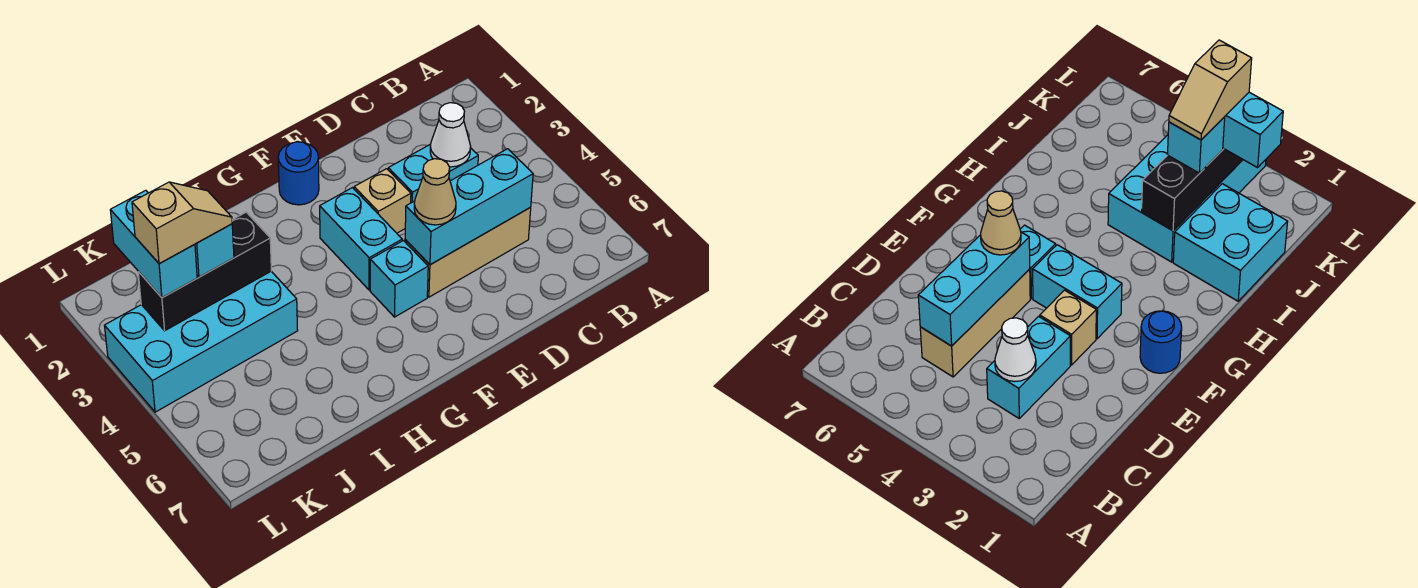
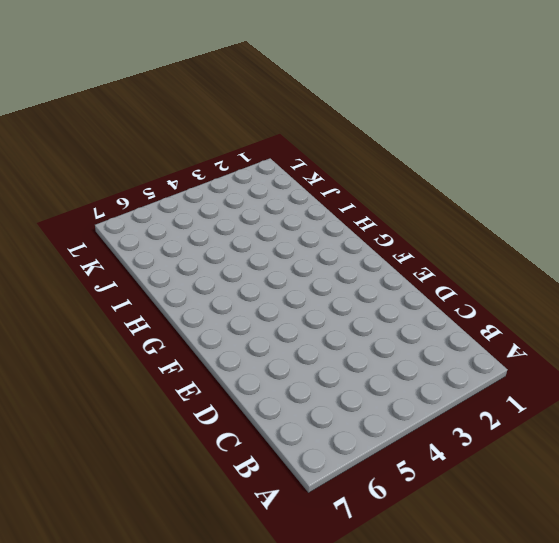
none -> cyan 1x2 brick [388,144,478,203]
none -> tan 1x3 brick [405,208,531,297]
none -> tan 1x1 brick [354,169,411,233]

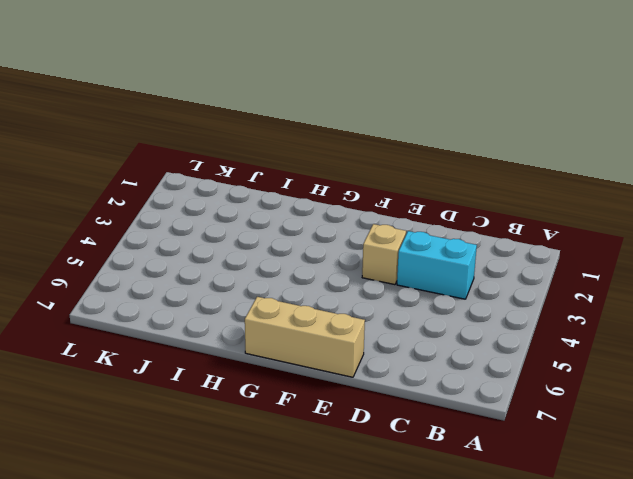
tan 1x3 brick [245,297,365,377] -> tan 1x3 brick moved to [405,208,531,297]
none -> blue 1x1 round brick [278,142,319,205]
none -> cyan 1x2 brick [320,188,402,290]
none -> cyan 1x1 brick [370,241,428,317]

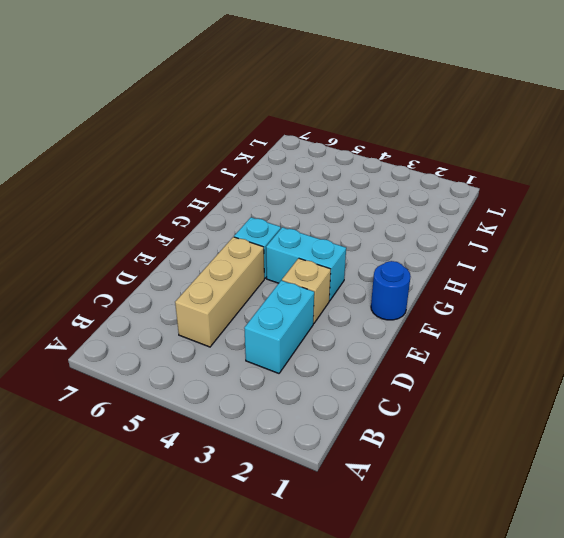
none -> cyan 2x2 brick [1173,184,1288,301]
none -> cyan 2x4 brick [104,271,298,412]
none -> white 1x1 cone [430,103,471,167]

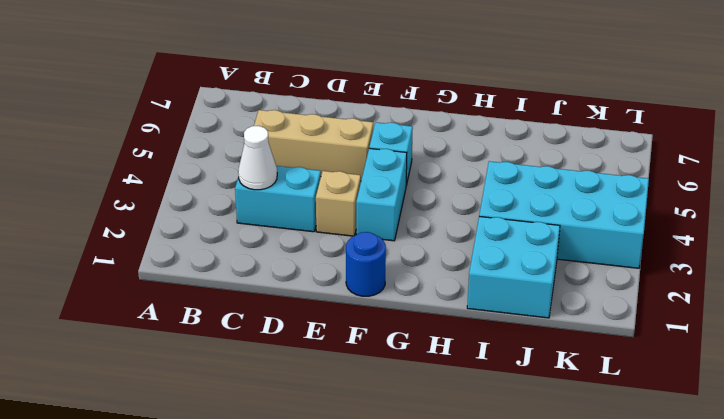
none -> cyan 1x3 brick [405,149,533,265]
none -> black 1x3 brick [138,212,271,331]
none -> tan 1x1 cone [414,159,456,225]

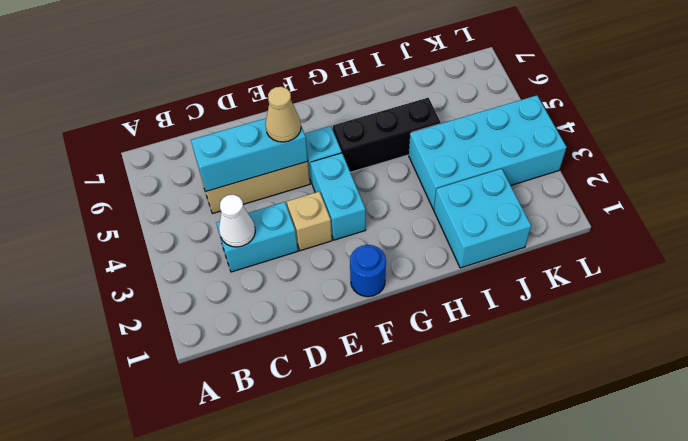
black 1x3 brick [333,98,441,172] -> black 1x3 brick moved to [138,212,271,331]
none -> cyan 1x1 brick [195,224,234,277]
none -> cyan 1x2 brick [110,190,197,297]
none -> tan 1x2 slope [132,182,232,264]

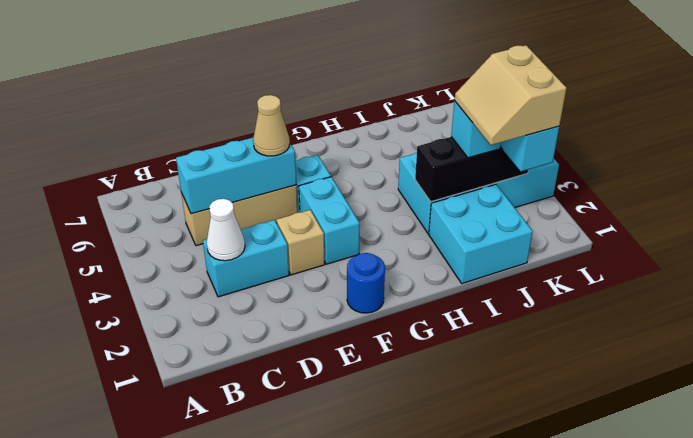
tan 2x2 slope [455,45,567,145] -> tan 1x2 slope [132,182,232,264]

